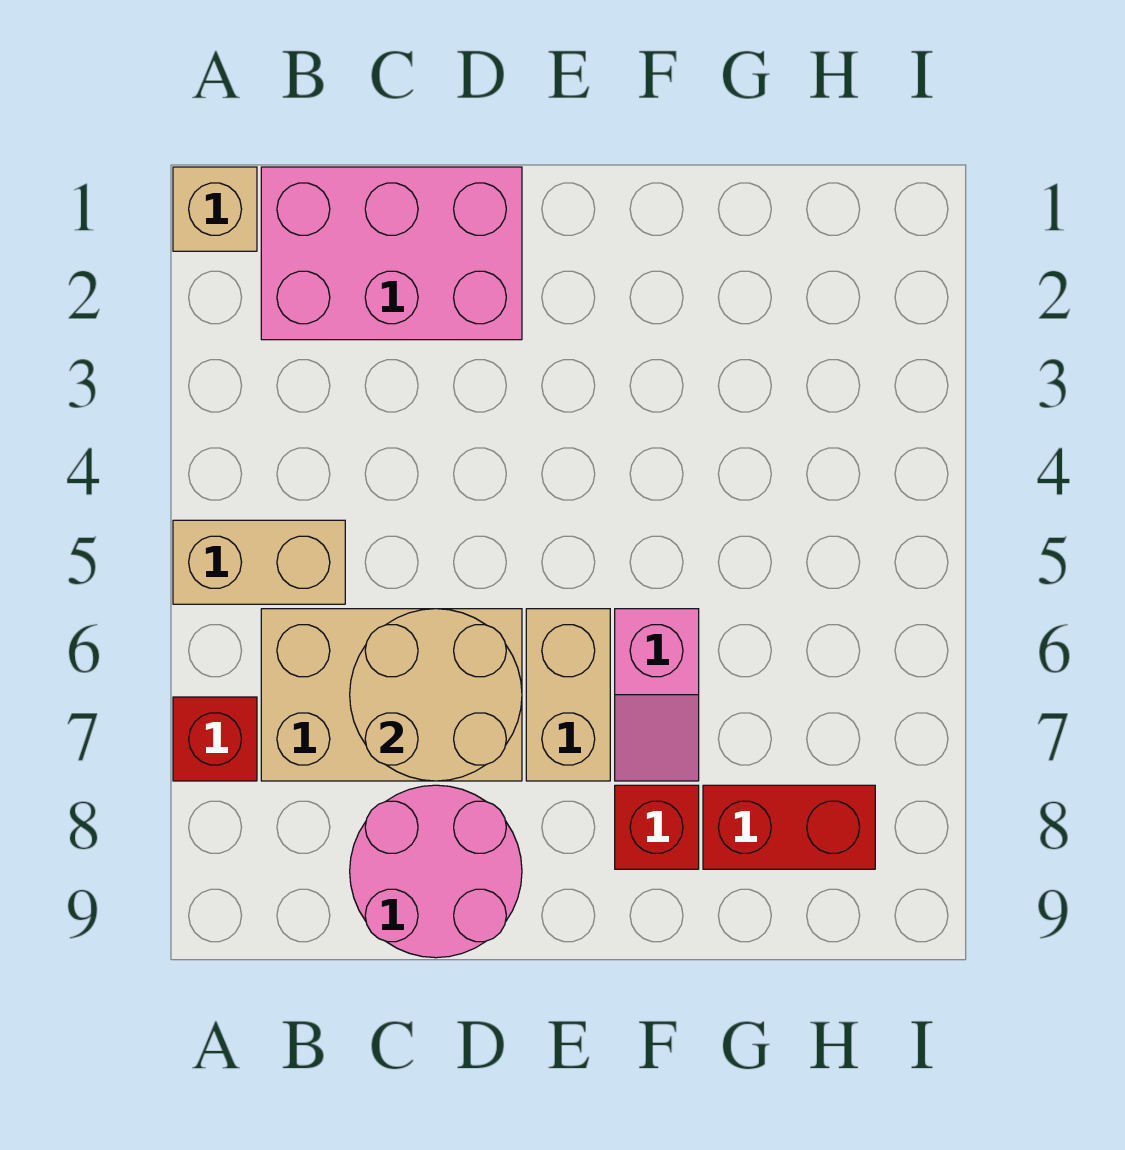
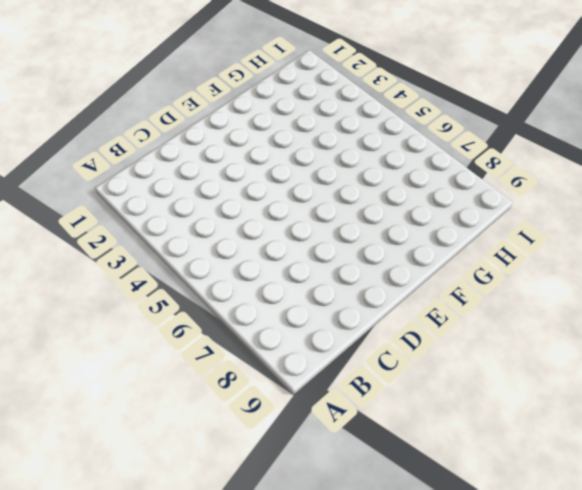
none -> tan 1x1 brick [173,167,257,251]
none -> tan 1x2 brick [173,520,345,604]

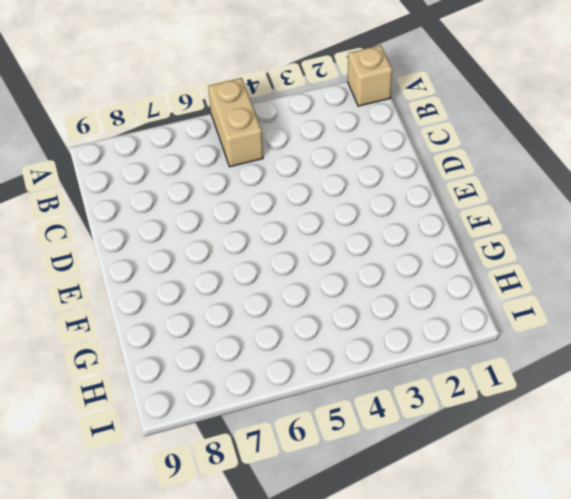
none -> red 1x1 brick [173,697,257,781]
none -> pink 2x3 brick [261,167,522,340]

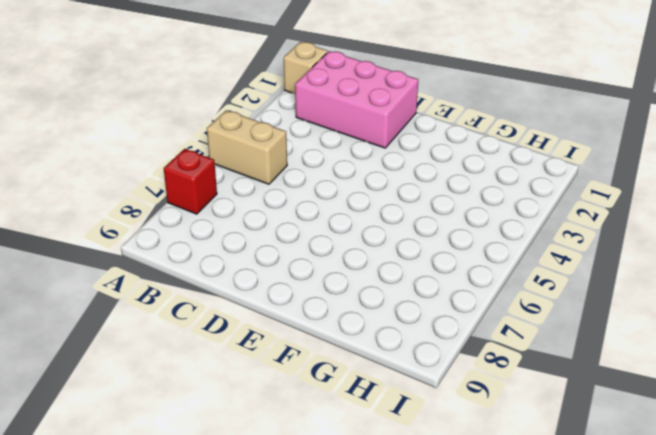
none -> tan 2x3 brick [261,609,522,781]
none -> pink 2x2 round brick [350,785,522,958]

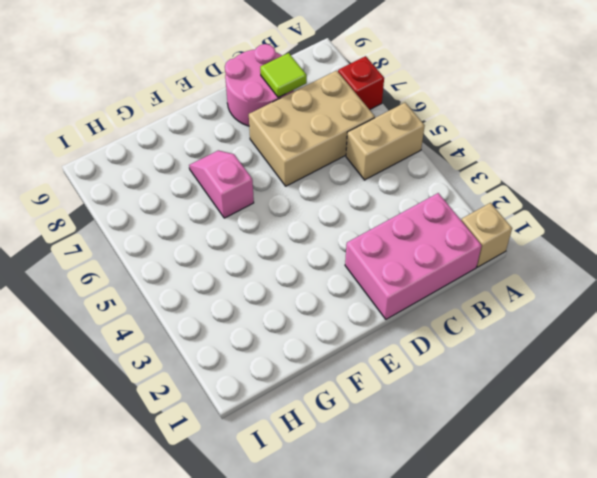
lime 1x1 tile [260,53,307,97] -> none
none -> tan 1x2 brick [526,609,610,781]
none -> red 1x1 brick [615,785,699,869]

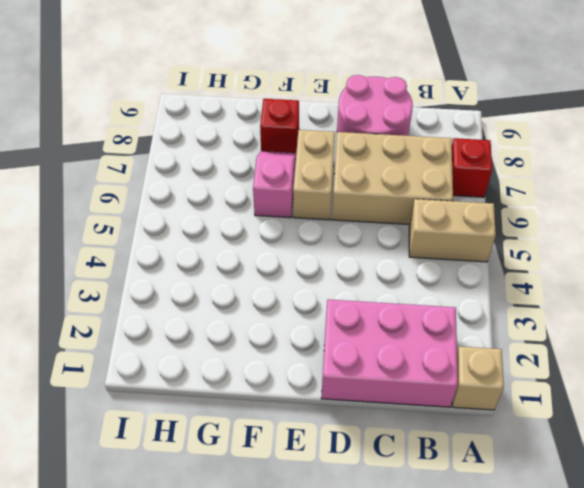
none -> red 1x2 brick [703,785,875,869]
none -> tan 2x2 round brick [350,609,522,781]

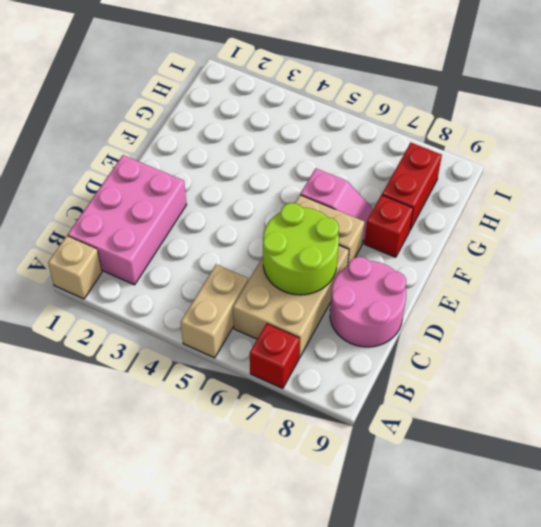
lime 2x2 round brick [263,203,339,295] -> tan 2x2 round brick [350,609,522,781]

